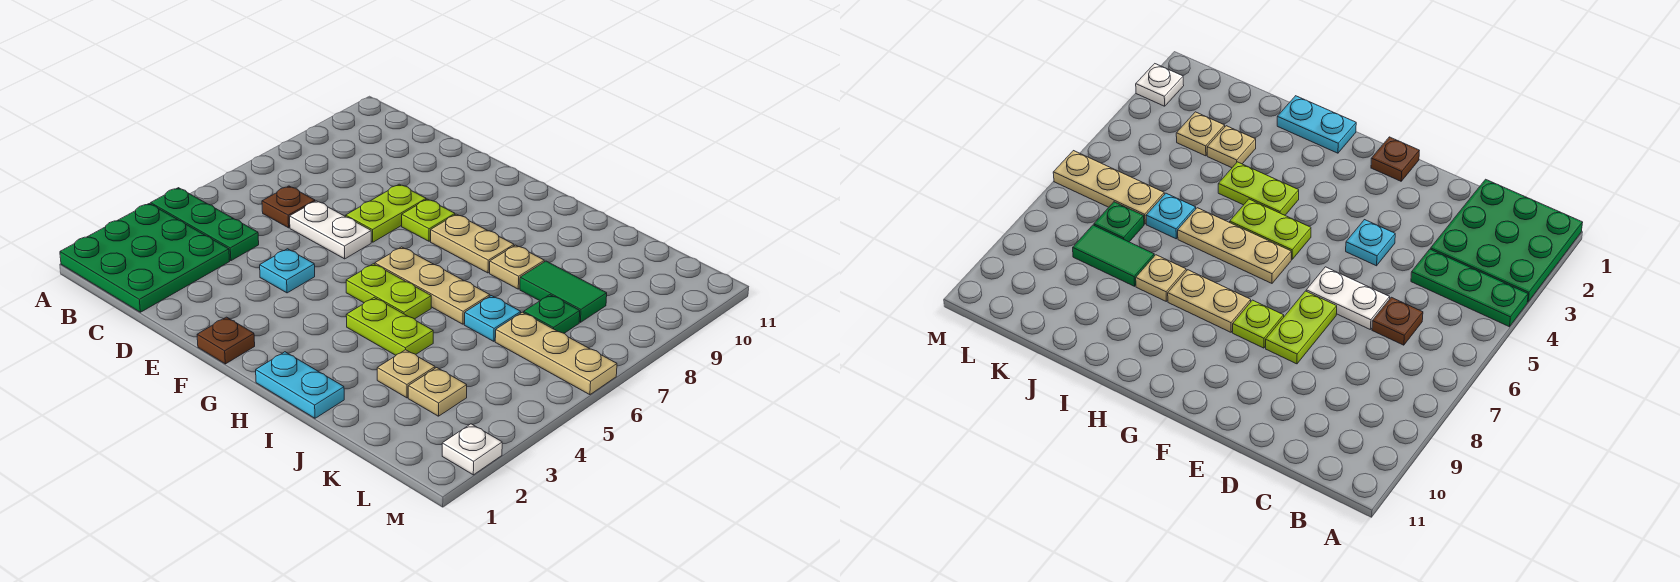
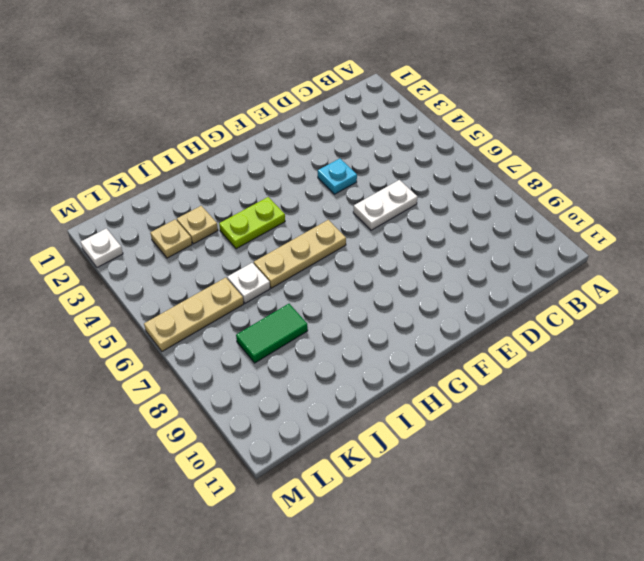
white 1x1 plate [227,263,270,303] -> cyan 1x1 plate [465,296,521,341]
none -> green 3x3 plate [60,204,230,312]
none -> green 1x3 plate [151,188,259,261]
none -> brown 1x1 plate [262,186,315,228]

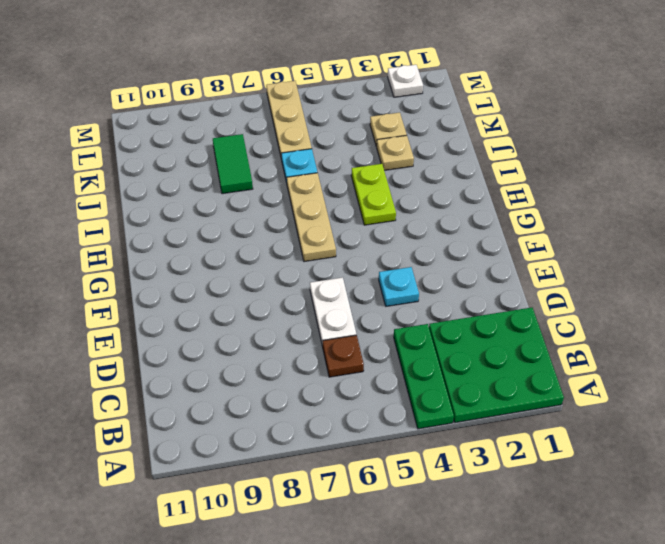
none -> lime 1x2 plate [346,184,426,242]
none -> brown 1x1 plate [197,317,255,364]
none -> lime 1x1 plate [402,199,455,241]

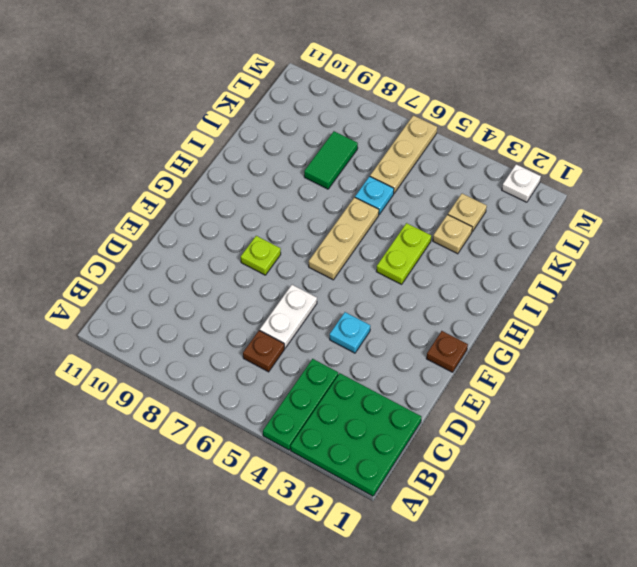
none -> lime 1x2 plate [346,184,426,242]
none -> lime 1x2 plate [346,264,431,319]
none -> tan 1x2 plate [431,214,514,273]

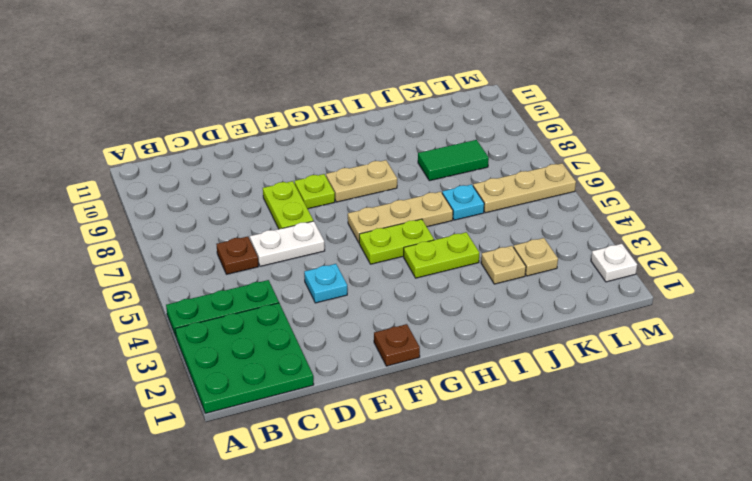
none -> cyan 1x2 plate [256,352,344,418]
none -> tan 1x1 plate [490,245,544,289]
none -> green 1x1 plate [524,295,580,333]

